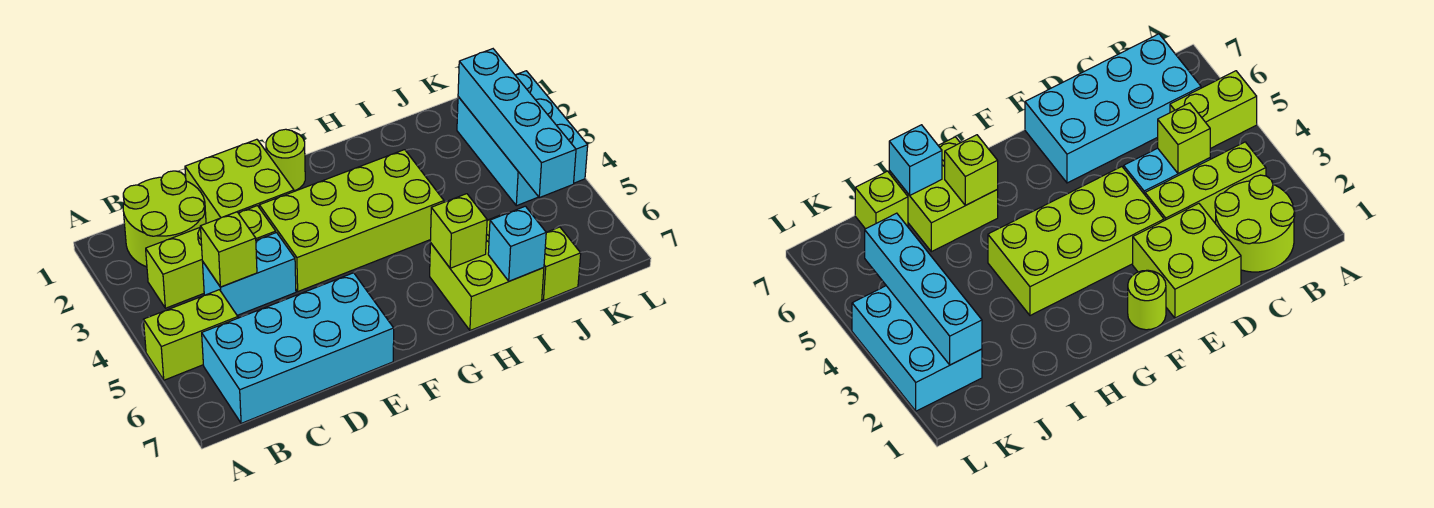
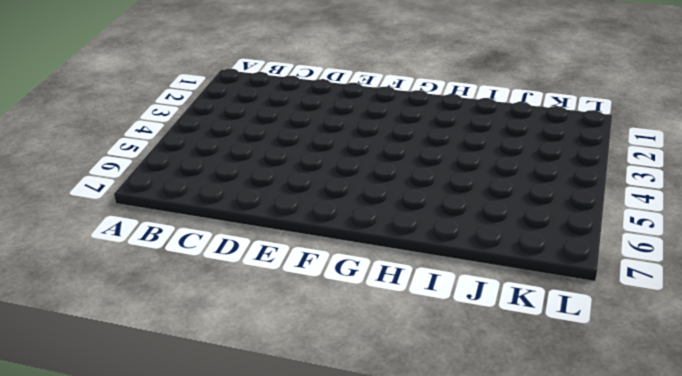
none -> lime 1x2 brick [144,290,238,380]
none -> lime 2x2 round brick [123,171,206,267]
none -> lime 1x3 brick [146,206,276,308]

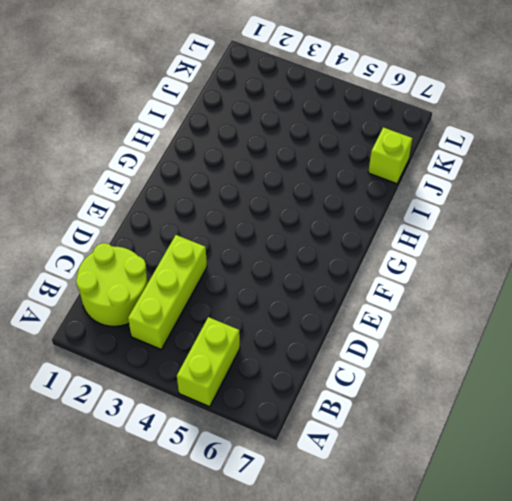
none -> cyan 2x4 brick [202,273,394,423]
none -> cyan 1x2 brick [202,233,296,315]
none -> lime 2x2 brick [185,139,294,223]

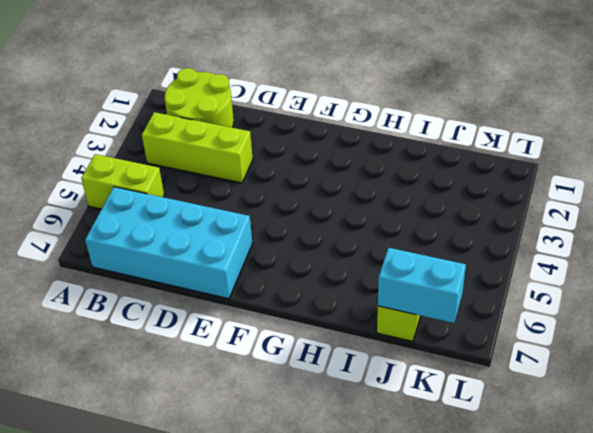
cyan 1x2 brick [378,248,466,323] -> cyan 1x2 brick moved to [202,233,296,315]
none -> lime 2x2 brick [185,139,294,223]
none -> lime 2x4 brick [259,150,444,291]
none -> lime 1x1 round brick [266,129,305,191]

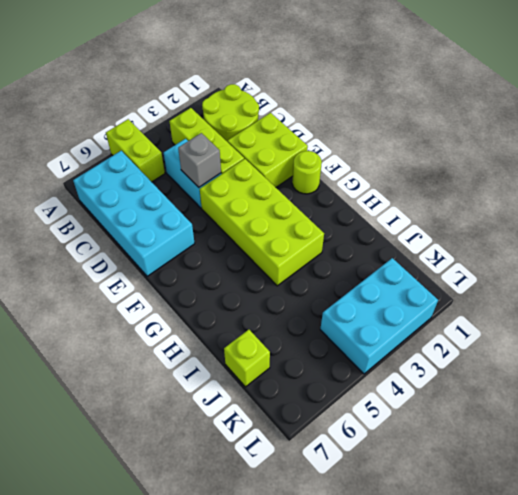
grey 1x1 brick [178,133,221,187] -> none
none -> lime 2x2 brick [430,215,544,331]
none -> lime 1x1 brick [201,212,257,287]
none -> lime 1x1 brick [430,194,487,268]

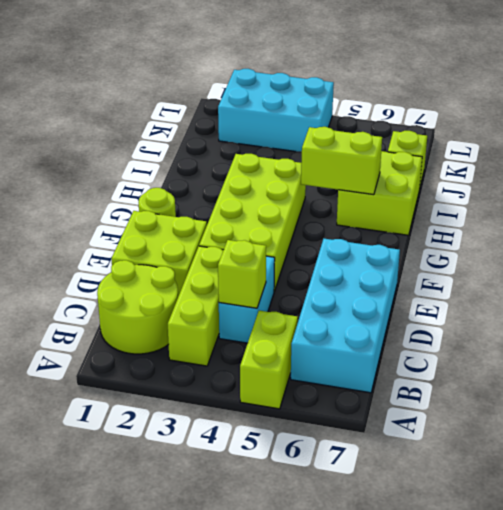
lime 1x2 brick [301,127,382,195] -> lime 1x1 brick [430,194,487,268]
none -> cyan 1x1 brick [488,206,546,281]
none -> cyan 1x4 brick [458,49,576,198]

